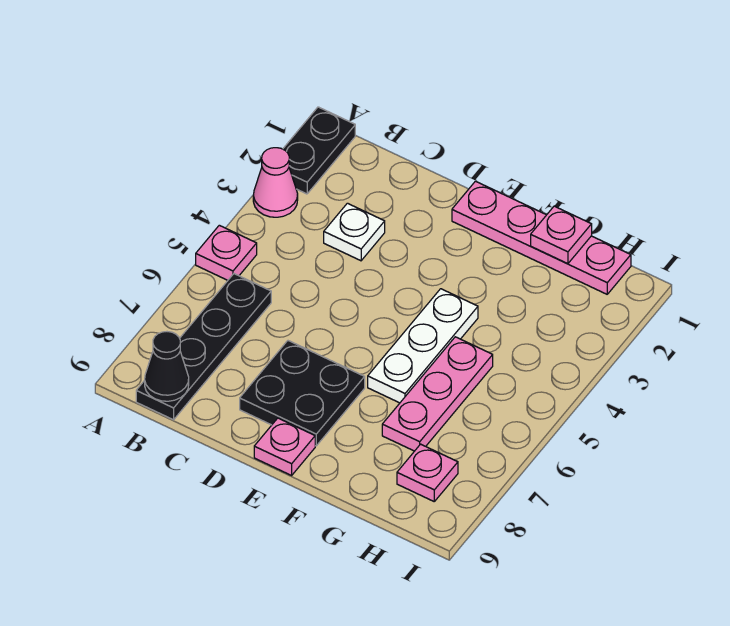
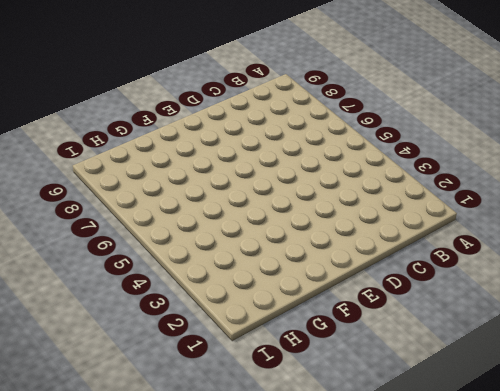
none -> black 1x2 plate [283,107,355,194]
none -> pink 1x1 cone [253,148,298,217]
none -> pink 1x1 plate [196,225,257,280]

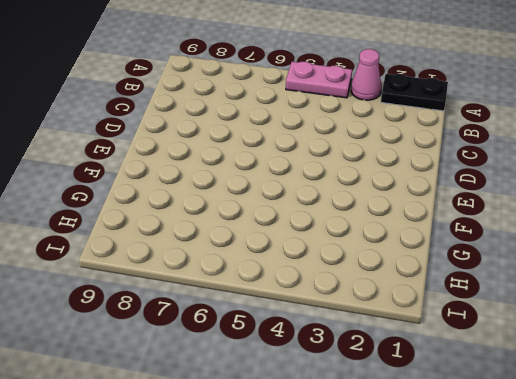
pink 1x2 plate [286,62,352,98] -> pink 1x1 plate [196,225,257,280]
none -> black 1x4 plate [136,274,271,420]
none -> white 1x1 plate [324,203,385,261]
none -> black 2x2 plate [240,341,365,446]

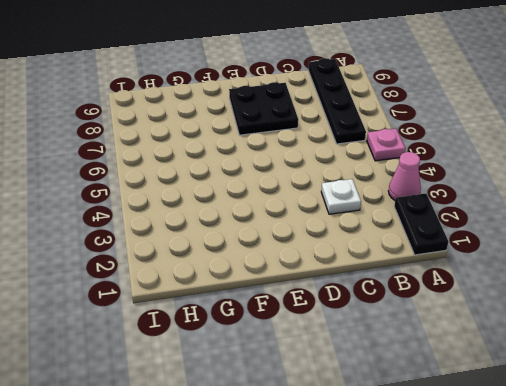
none -> pink 1x4 plate [452,181,631,294]
none -> pink 1x1 plate [254,418,315,475]
none -> white 1x3 plate [368,289,478,403]

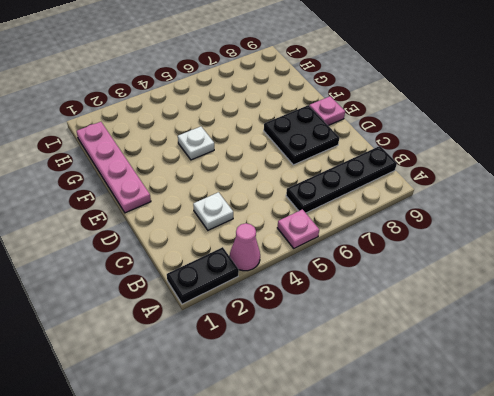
white 1x1 plate [178,127,214,160] -> white 1x3 plate [368,289,478,403]
none -> pink 1x3 plate [382,337,493,451]
none -> pink 1x1 plate [397,444,458,501]
none -> black 1x1 cone [145,332,189,401]

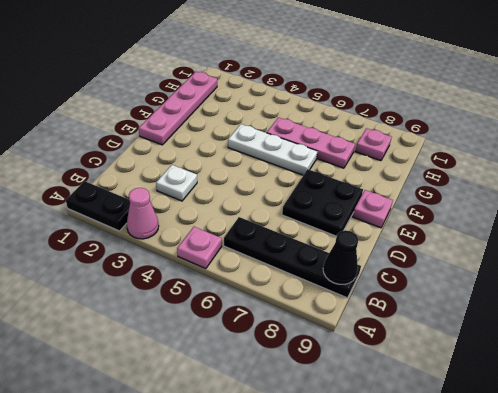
none -> pink 1x1 plate [531,206,592,264]

